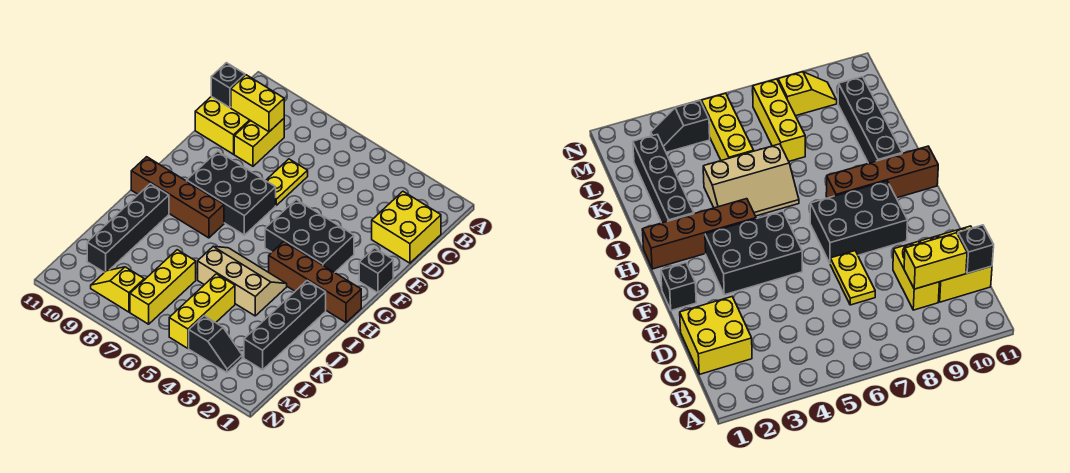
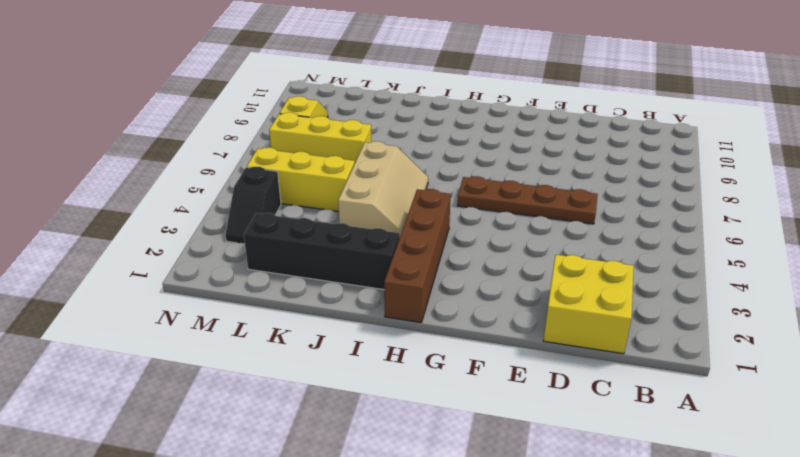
brown 1x4 plate [457,176,598,224] -> none
none -> yellow 1x2 brick [234,119,284,166]
none -> yellow 2x2 brick [195,96,250,154]
none -> yellow 1x2 plate [266,159,308,205]

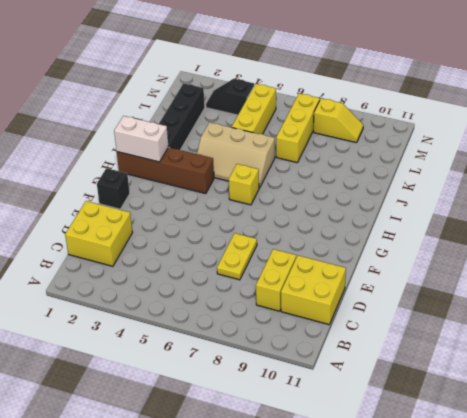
white 1x2 brick [114,116,168,162] -> none
yellow 1x1 brick [229,164,259,205] -> none
none -> black 2x3 brick [265,200,354,273]
none -> black 2x3 brick [187,151,276,235]
none -> brown 1x4 brick [131,157,224,238]

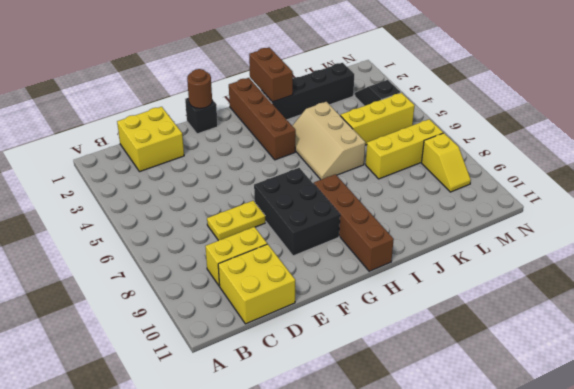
brown 1x1 round brick [187,69,212,108] -> none
brown 1x2 brick [249,47,293,102] -> none
none -> black 2x3 brick [265,200,354,273]
none -> black 1x4 brick [87,184,169,272]
none -> yellow 1x2 brick [231,75,284,132]

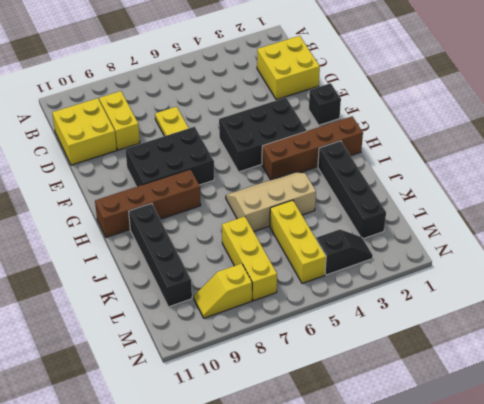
none -> yellow 1x2 brick [231,75,284,132]
none -> black 1x1 brick [211,63,245,108]

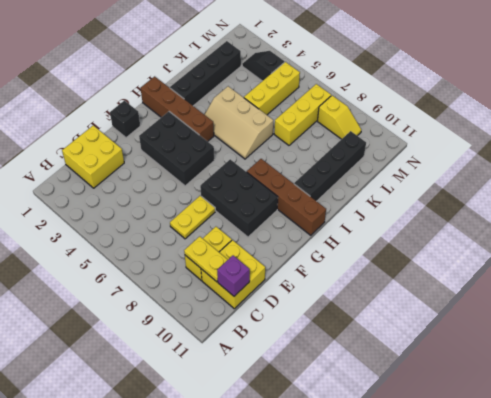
yellow 1x2 plate [184,236,228,282] -> yellow 1x2 brick [231,75,284,132]
purple 1x1 brick [217,255,250,296] -> black 1x1 brick [211,63,245,108]

